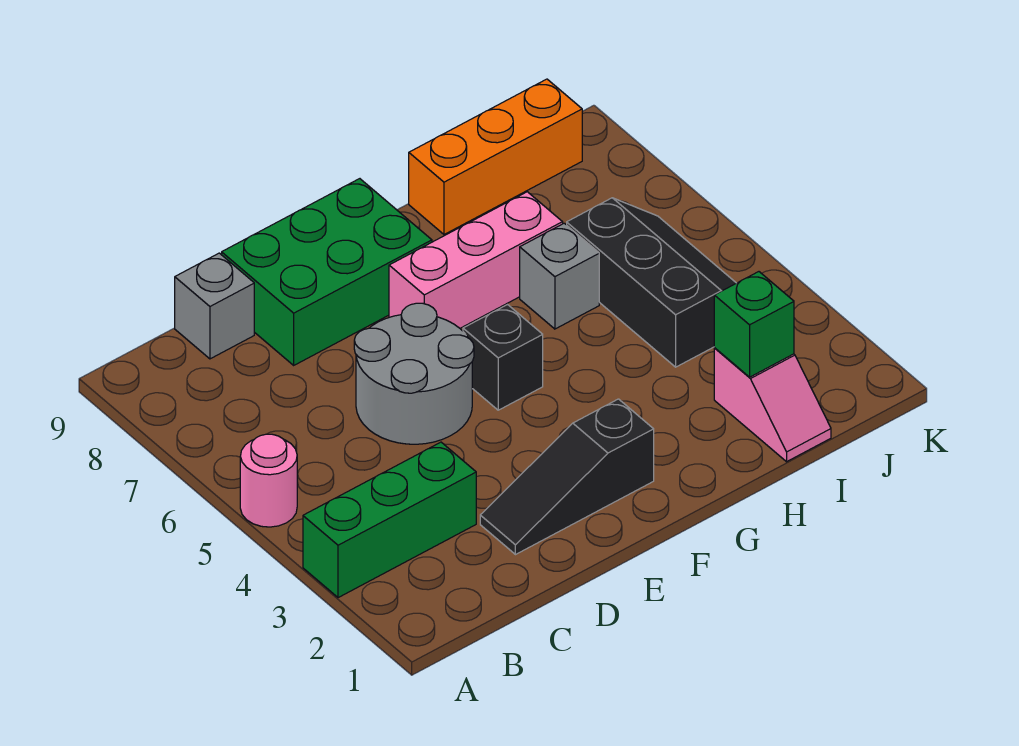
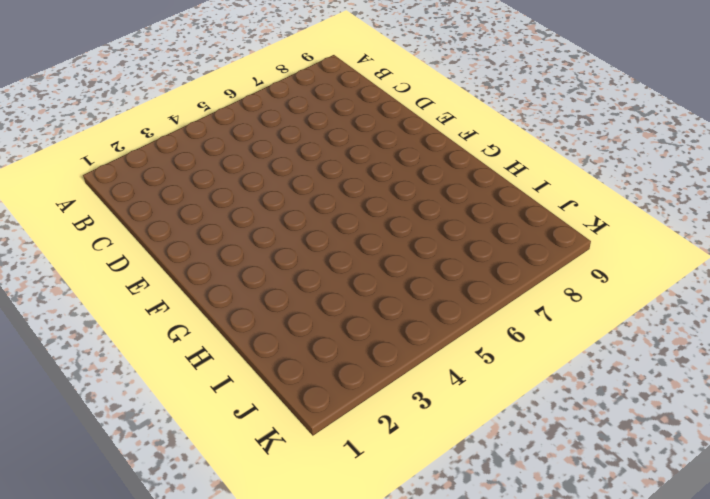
none -> green 1x3 brick [303,442,476,598]
none -> pink 1x1 round brick [240,434,297,527]
none -> grey 1x1 brick [175,253,254,359]

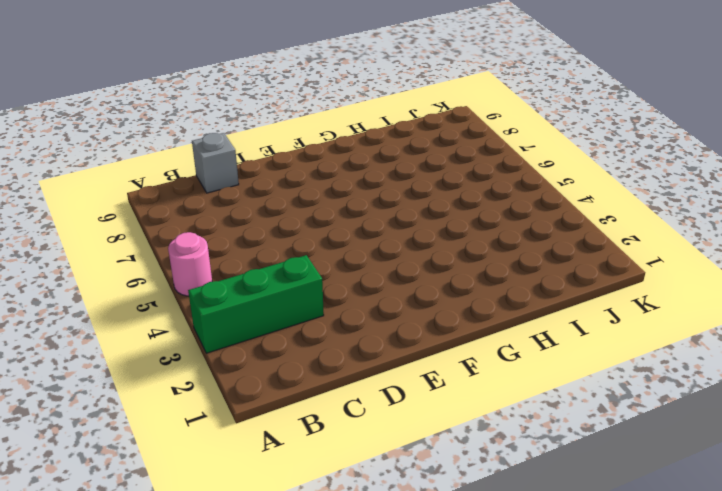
none -> black 1x3 slope [480,399,654,555]
none -> grey 2x2 round brick [354,303,474,444]
none -> green 2x3 brick [222,179,432,365]

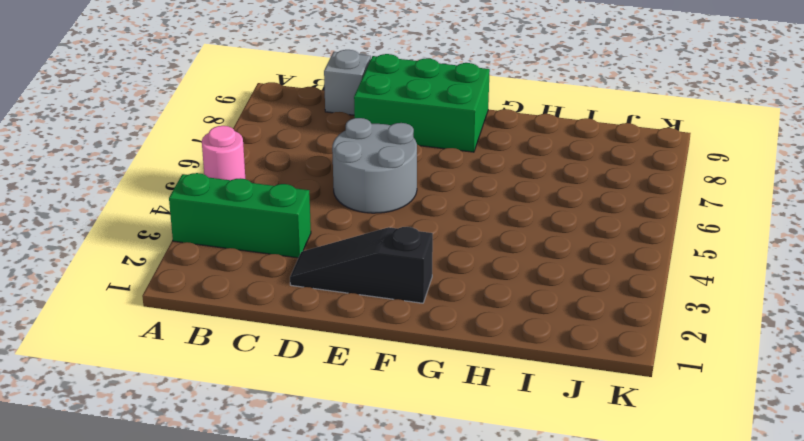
none -> black 1x1 brick [463,305,543,410]
none -> pink 1x3 brick [389,192,563,328]
none -> grey 1x1 brick [520,223,599,329]

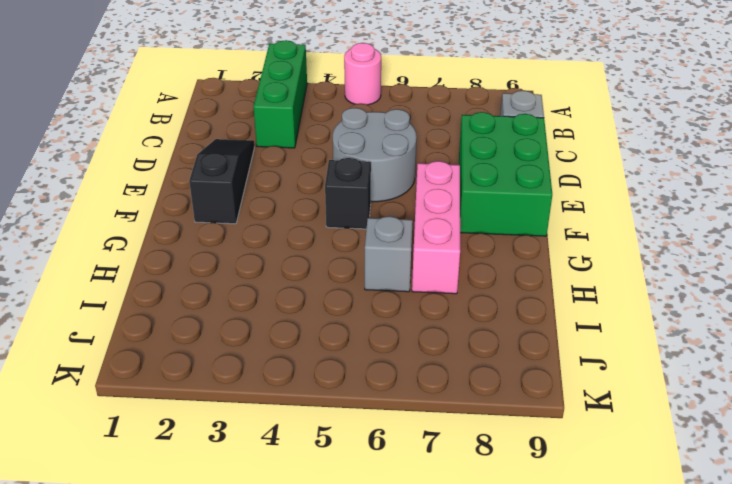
none -> orange 1x3 brick [409,79,582,234]
none -> pink 1x2 slope [714,348,831,462]
none -> black 2x3 slope [567,198,736,367]

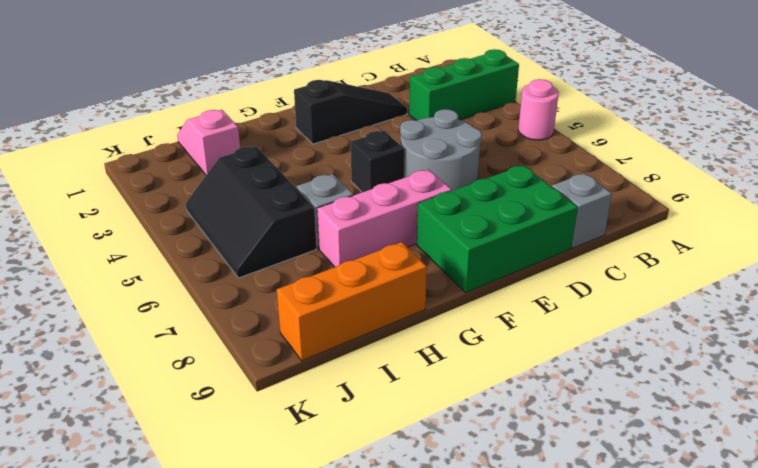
none -> green 1x1 brick [714,272,794,377]

